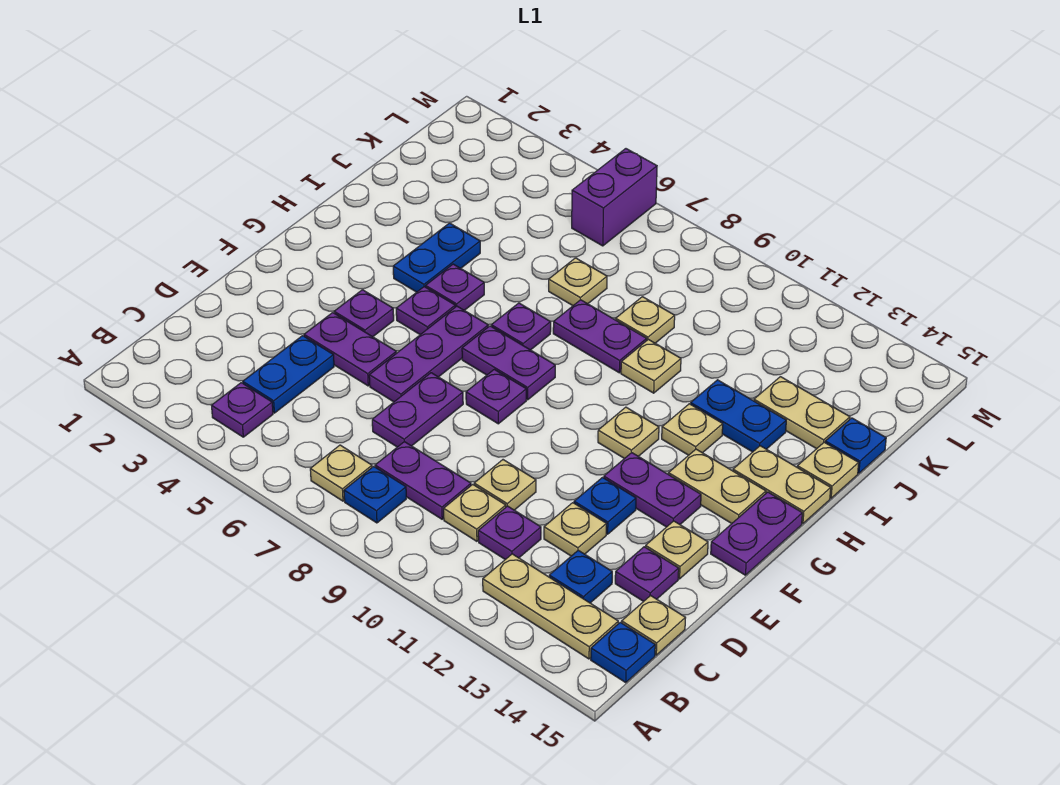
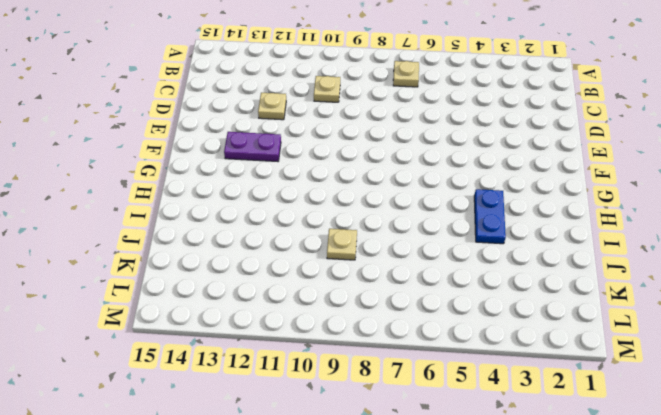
none -> purple 1x1 plate [212,383,273,437]
none -> blue 1x1 plate [344,466,406,523]
none -> tan 1x3 plate [483,554,618,659]
none -> blue 1x1 plate [591,622,655,683]

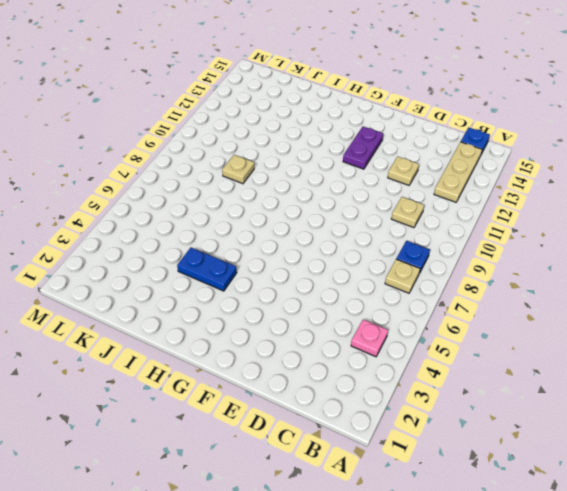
pink 1x1 plate [351,319,388,357] -> purple 1x1 plate [212,383,273,437]
none -> blue 1x2 plate [243,336,334,413]
none -> purple 1x2 plate [375,442,471,519]
none -> purple 1x1 plate [478,506,541,559]
none -> blue 1x1 plate [549,550,612,603]

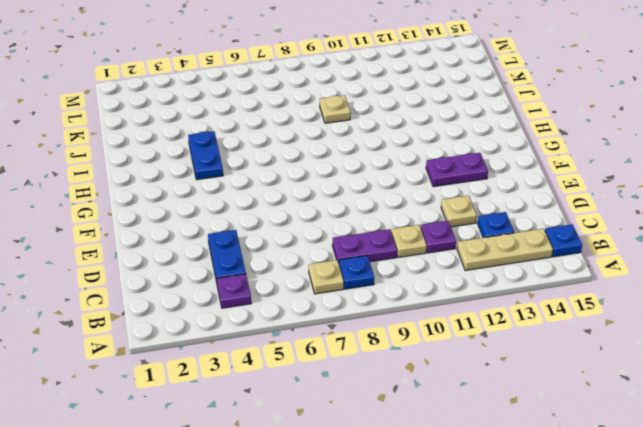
none -> tan 1x1 plate [622,596,685,655]
none -> purple 1x2 plate [372,373,463,447]
none -> tan 1x1 plate [474,460,536,510]
none -> purple 1x1 plate [615,547,679,601]

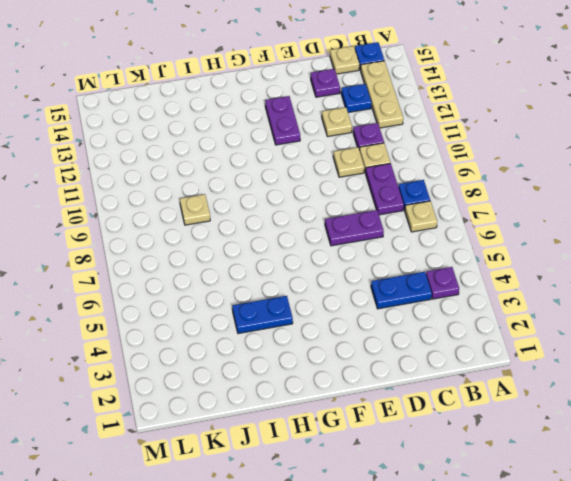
none -> purple 1x2 plate [304,313,396,386]
none -> purple 1x3 plate [369,306,488,402]
none -> blue 1x1 plate [574,478,636,534]
none -> tan 1x1 plate [646,521,708,579]

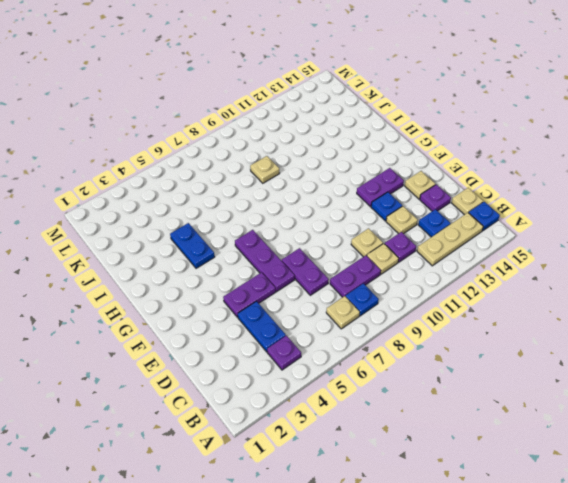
none -> purple 1x1 plate [334,290,394,337]
none -> purple 1x1 plate [466,369,526,424]
none -> purple 1x2 plate [711,492,802,575]
none -> purple 1x1 plate [396,287,455,335]

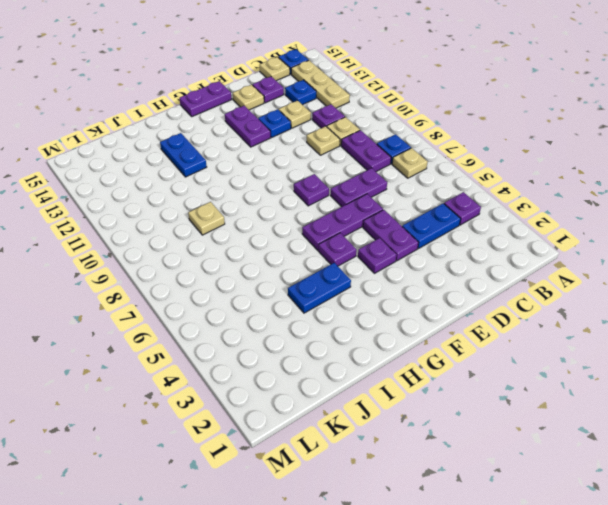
none -> purple 1x2 plate [462,326,555,400]
none -> tan 1x1 plate [598,407,659,459]
none -> tan 1x2 plate [668,449,766,523]
none -> purple 1x1 plate [426,264,484,310]

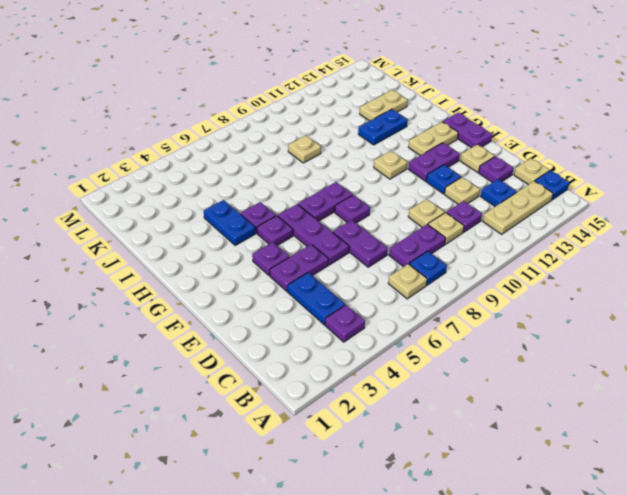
none -> purple 1x1 plate [491,303,551,350]
none -> tan 1x1 plate [662,404,723,455]
none -> tan 1x2 plate [733,446,831,524]
none -> purple 1x2 plate [553,300,647,373]

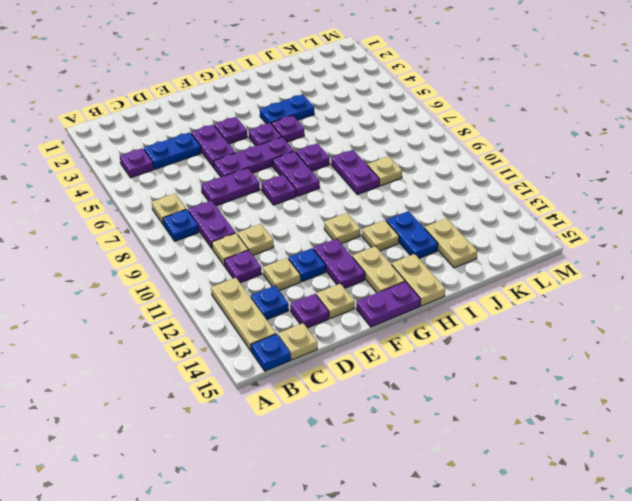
none -> tan 1x1 plate [621,339,681,393]
none -> tan 1x1 plate [797,442,859,498]
none -> tan 1x1 plate [549,258,607,306]
none -> blue 1x1 plate [825,418,886,473]

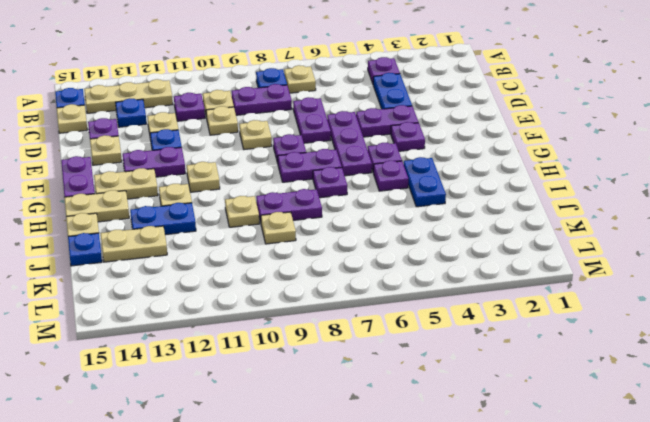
tan 1x1 plate [239,120,272,149] -> tan 1x1 plate moved to [549,258,607,306]
none -> purple 1x2 brick [572,149,657,246]

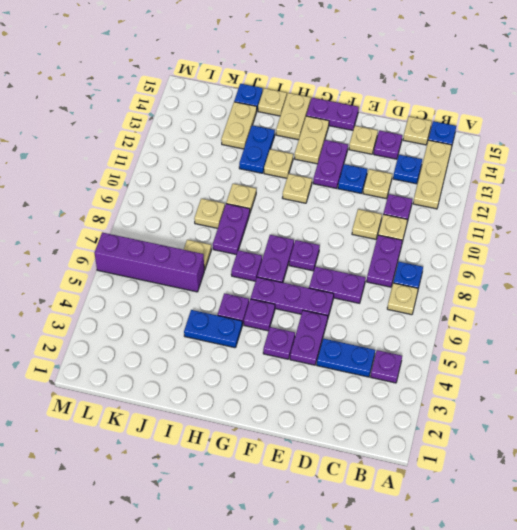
purple 1x4 brick [94,233,204,292] -> purple 1x2 brick [572,149,657,246]

